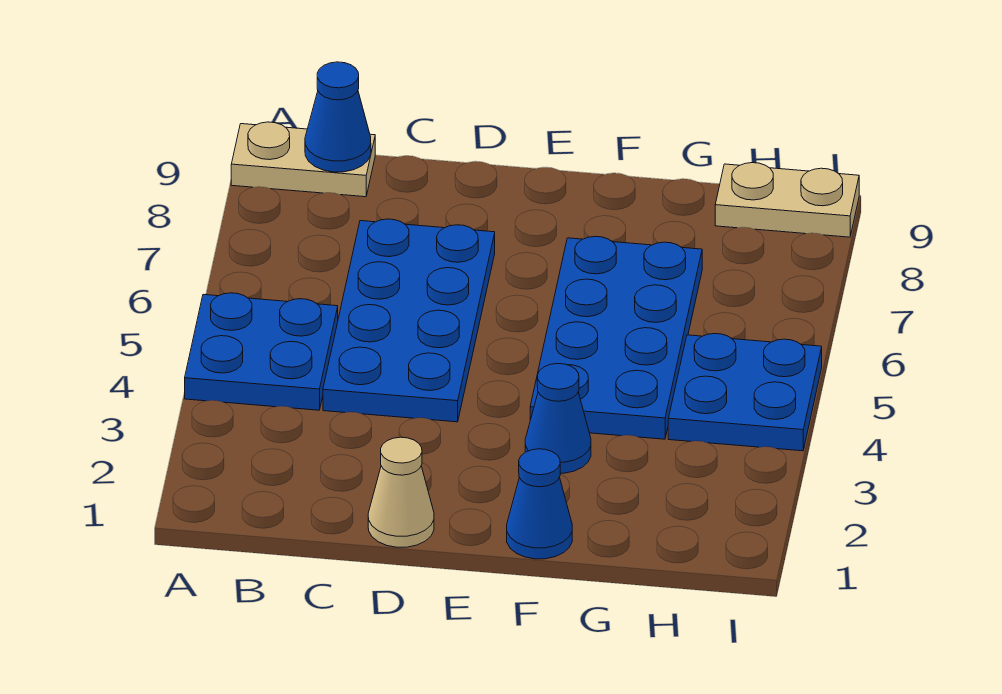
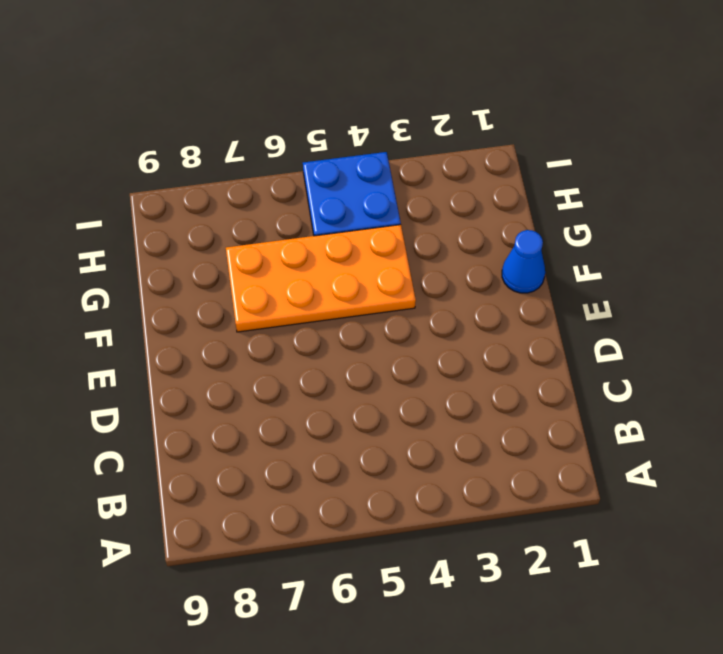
orange 2x4 plate [226,225,416,332] -> blue 2x4 plate [530,237,702,439]
none -> blue 2x2 plate [185,293,338,410]
none -> tan 1x2 plate [231,122,375,197]

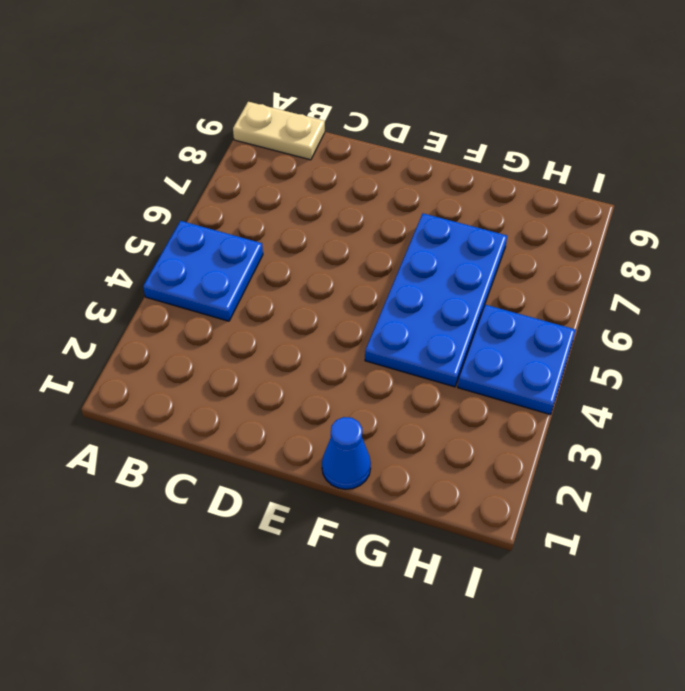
none -> blue 2x4 plate [323,219,495,422]
none -> tan 1x1 cone [368,437,434,547]

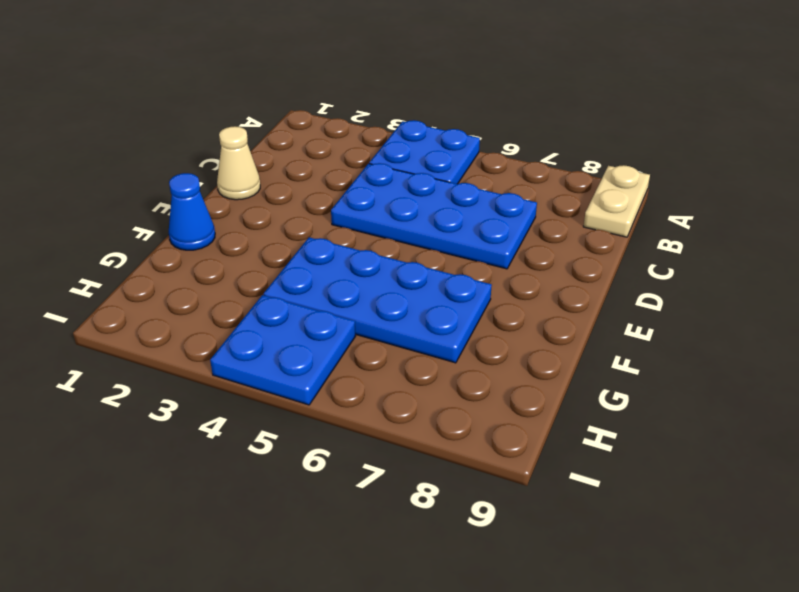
none -> blue 1x1 cone [525,364,591,473]
none -> tan 1x2 plate [715,163,859,237]

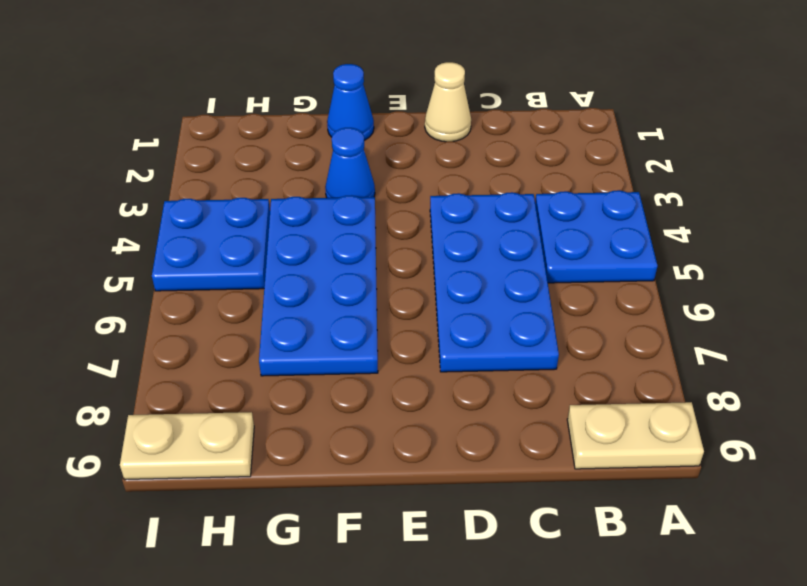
none -> blue 1x1 cone [305,62,371,172]

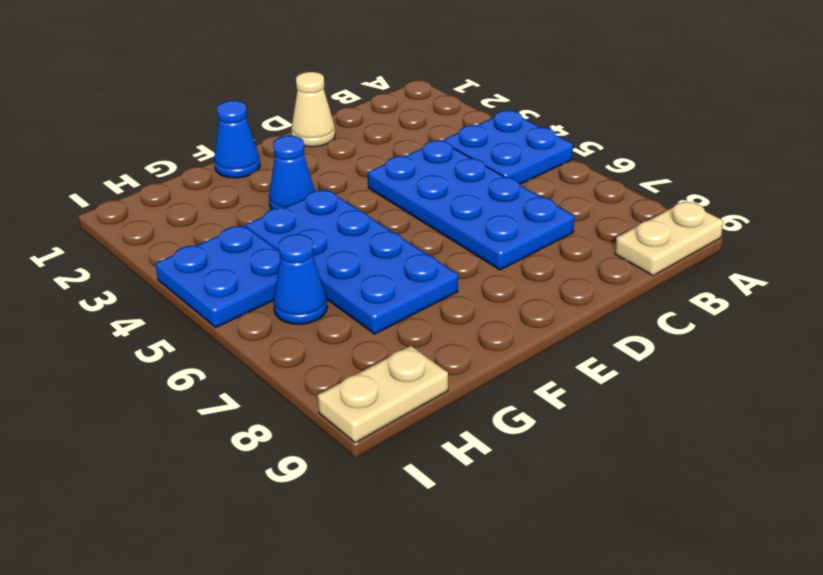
blue 1x1 cone [273,234,327,324] -> blue 1x1 cone moved to [305,62,371,172]

